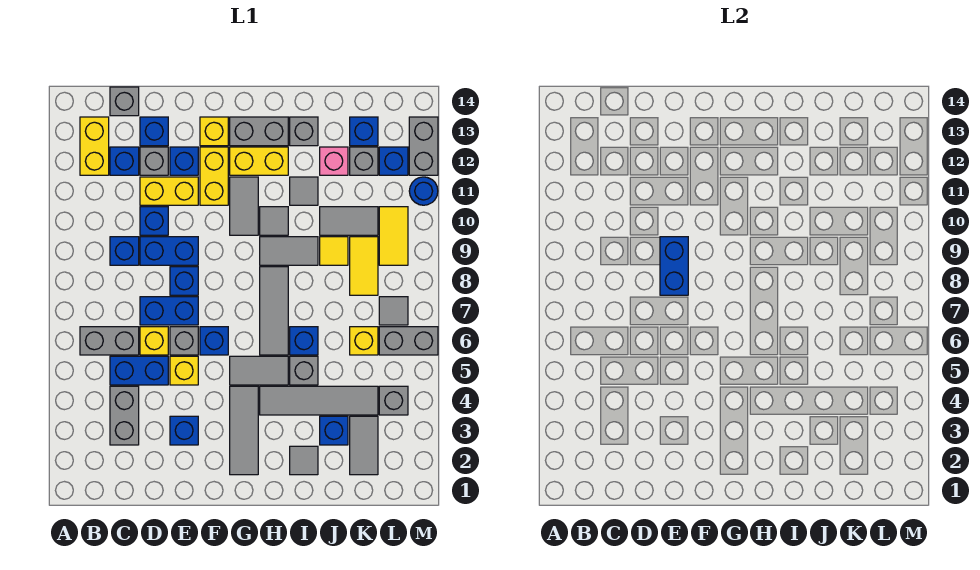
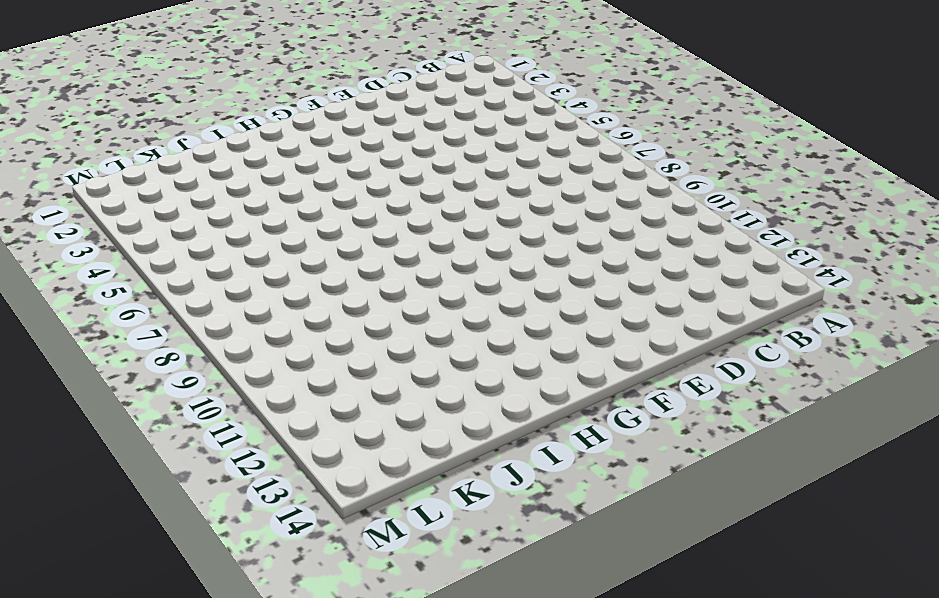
none -> grey 1x2 brick [80,327,139,355]
none -> yellow 1x2 brick [80,117,109,175]
none -> grey 1x2 brick [110,386,139,445]
none -> blue 1x2 brick [110,356,168,385]

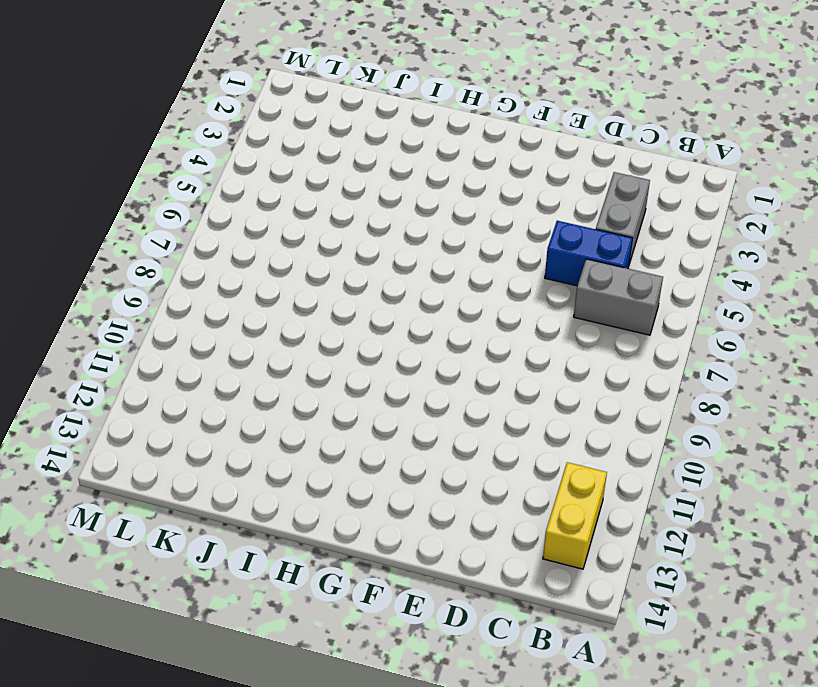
none -> blue 1x1 brick [110,237,139,265]
none -> blue 1x1 brick [110,147,139,175]
none -> grey 1x1 brick [110,87,139,116]
none -> yellow 1x1 brick [140,327,168,355]

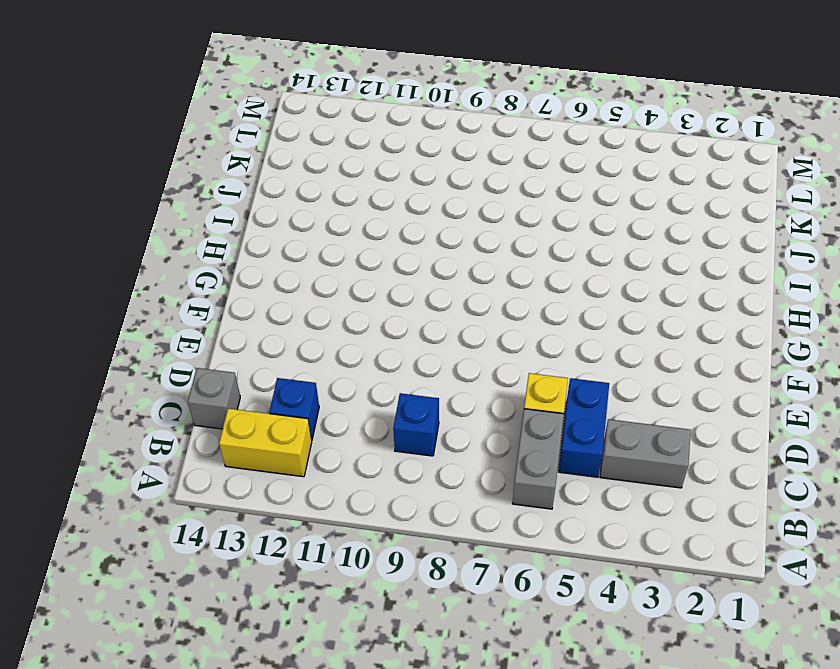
none -> blue 1x2 brick [140,297,198,325]
none -> blue 1x2 brick [140,237,198,265]
none -> blue 1x1 brick [140,207,168,235]
none -> yellow 1x2 brick [140,177,198,205]

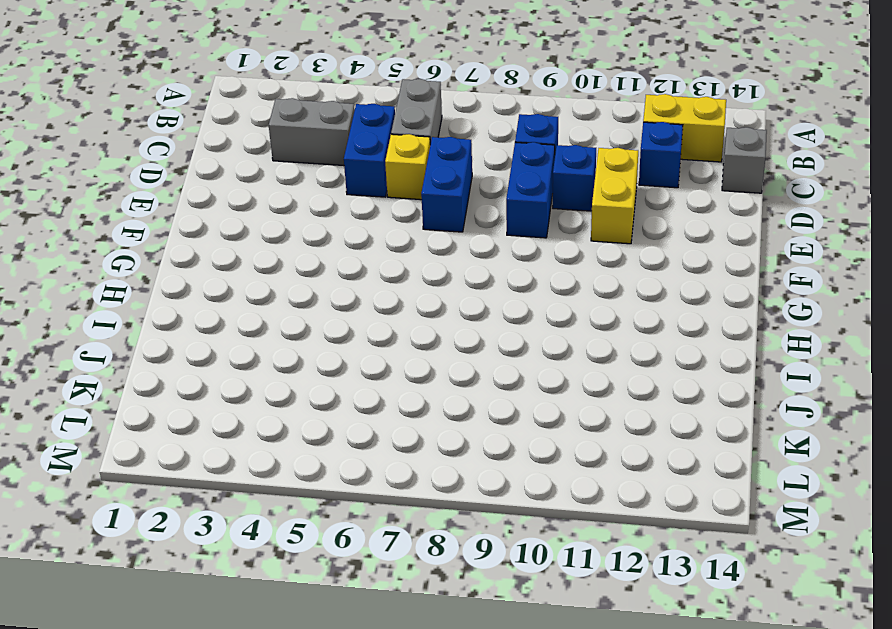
none -> grey 1x1 brick [140,147,168,175]
none -> blue 1x1 brick [140,117,168,146]
none -> blue 1x1 brick [170,416,198,445]
none -> yellow 1x1 brick [170,356,198,385]

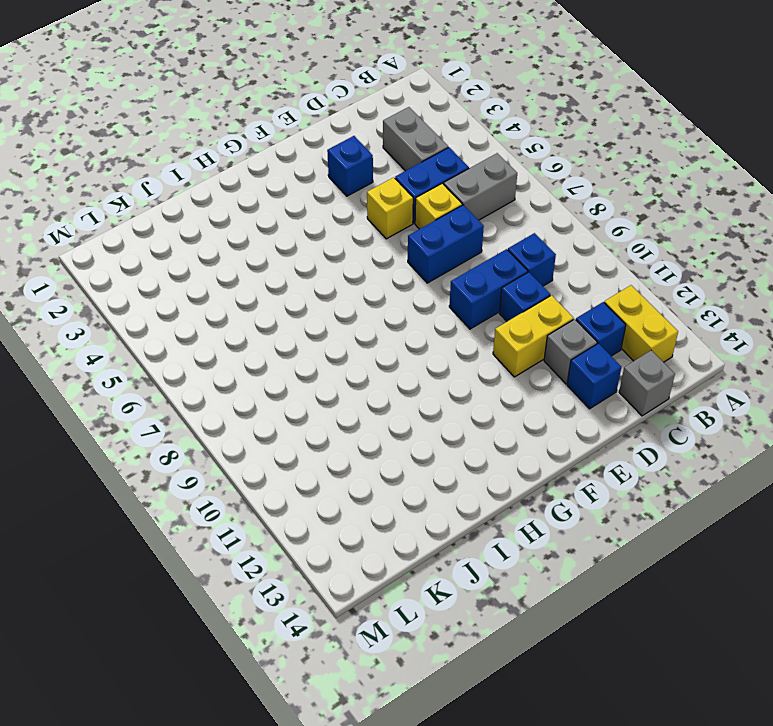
none -> grey 1x1 brick [170,327,198,355]
none -> blue 1x1 brick [170,267,198,295]
none -> blue 1x1 brick [170,147,198,175]
none -> blue 1x1 brick [200,327,228,355]

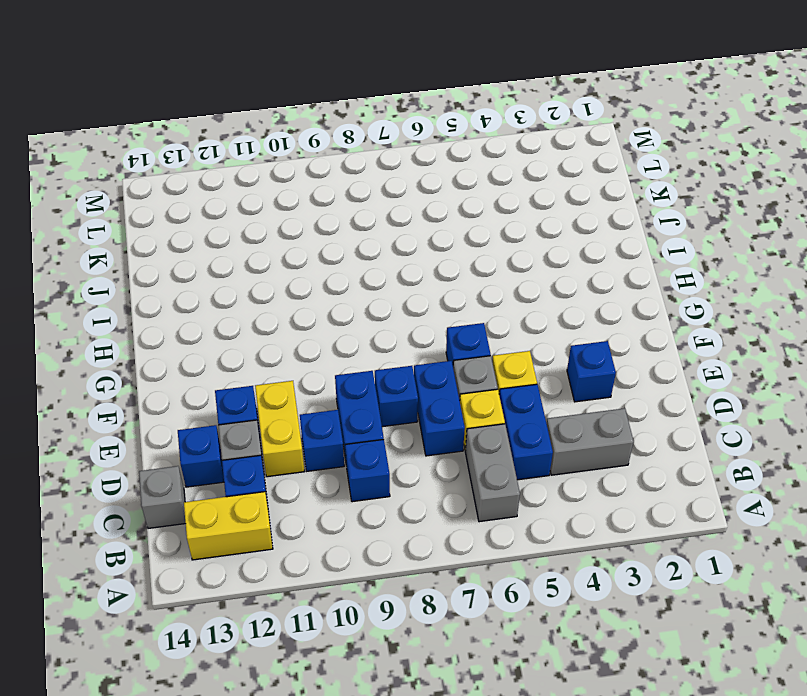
none -> yellow 1x2 brick [200,147,228,205]
none -> yellow 1x1 brick [200,117,228,146]
none -> grey 1x3 tile [230,386,258,475]
none -> grey 1x2 tile [230,356,288,385]

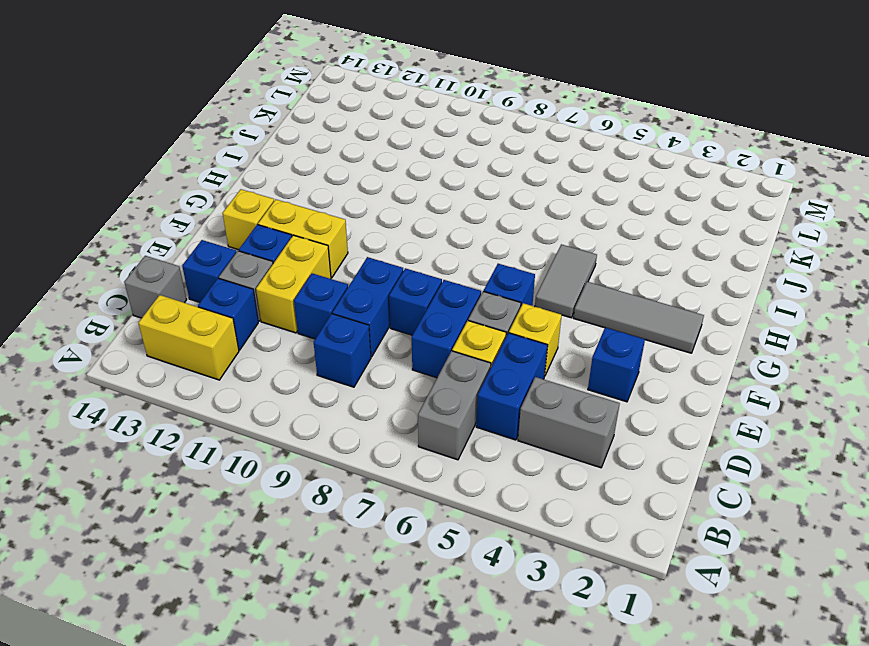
none -> grey 1x2 tile [230,177,258,235]
none -> yellow 1x2 brick [230,147,288,175]
none -> grey 1x2 brick [230,117,288,146]
none -> grey 1x4 tile [260,386,378,415]

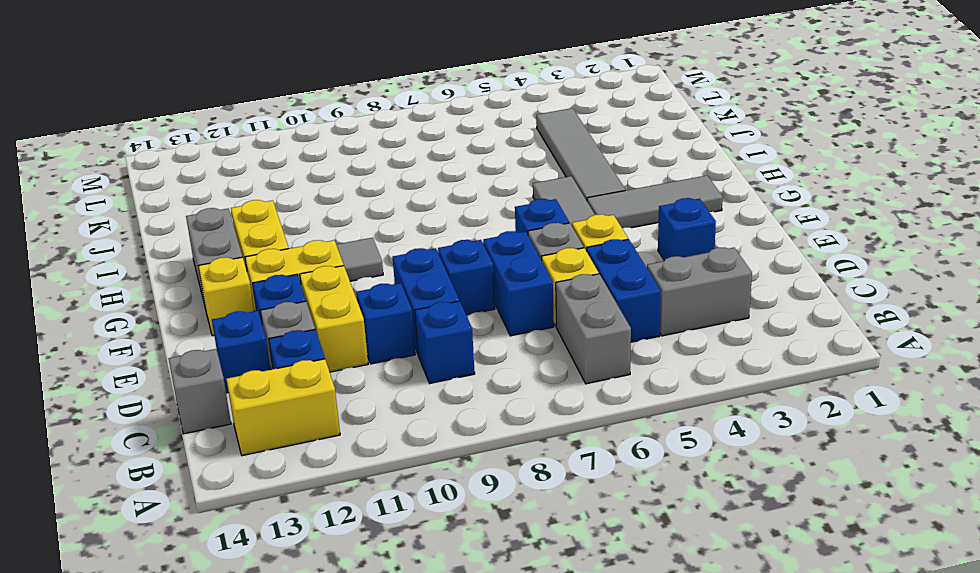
none -> grey 1x3 tile [260,267,288,355]
none -> grey 1x2 tile [260,237,318,265]
none -> grey 1x1 tile [260,207,288,235]
none -> grey 1x1 tile [290,446,318,475]

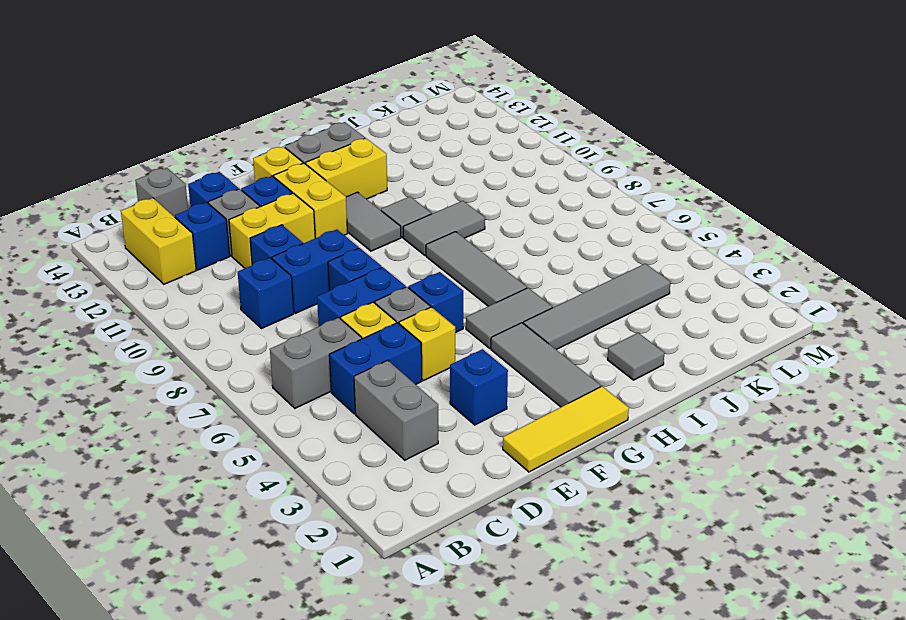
yellow 1x3 tile [503,386,629,472] -> none
none -> grey 1x1 brick [290,356,318,385]
none -> blue 1x1 brick [290,327,318,355]
none -> grey 1x1 tile [290,177,318,205]
none -> grey 1x1 brick [290,117,318,146]

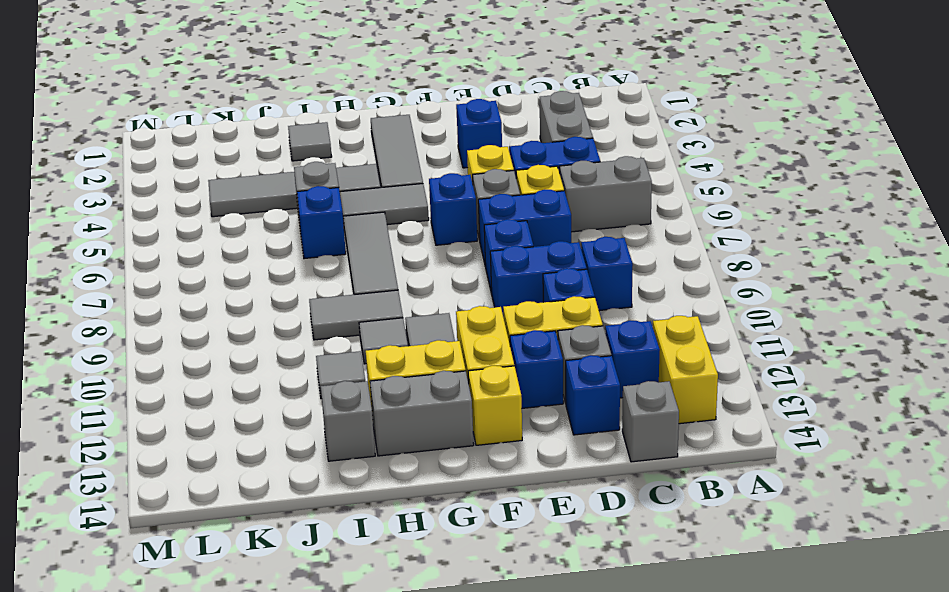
none -> blue 1x1 brick [320,416,348,445]
none -> yellow 1x1 tile [320,237,348,265]
none -> grey 1x2 tile [320,207,378,235]
none -> pink 1x1 brick [320,147,348,175]

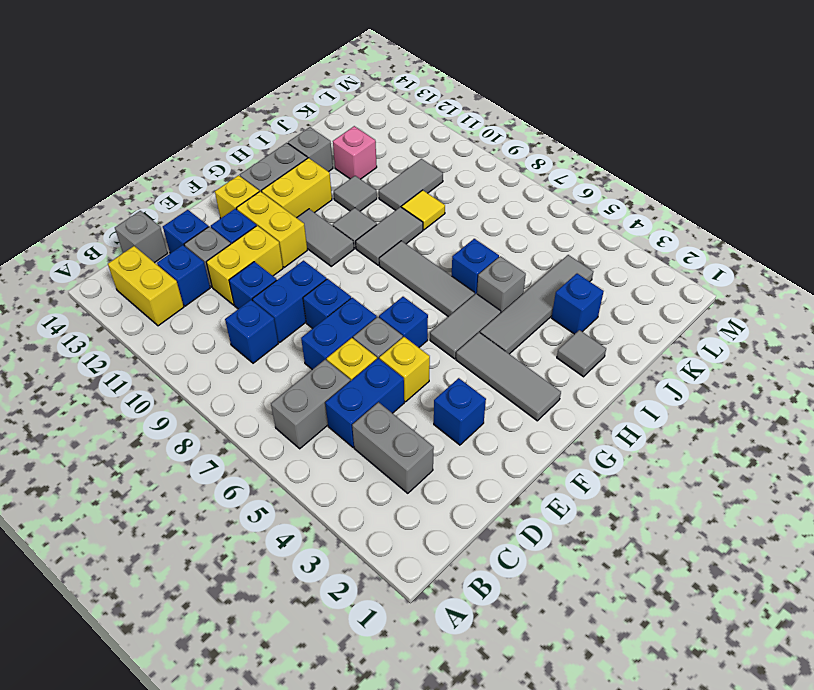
none -> grey 1x2 tile [350,416,378,475]
none -> yellow 1x1 brick [350,327,378,355]
none -> yellow 1x2 tile [350,237,378,295]
none -> grey 1x1 brick [350,147,378,175]

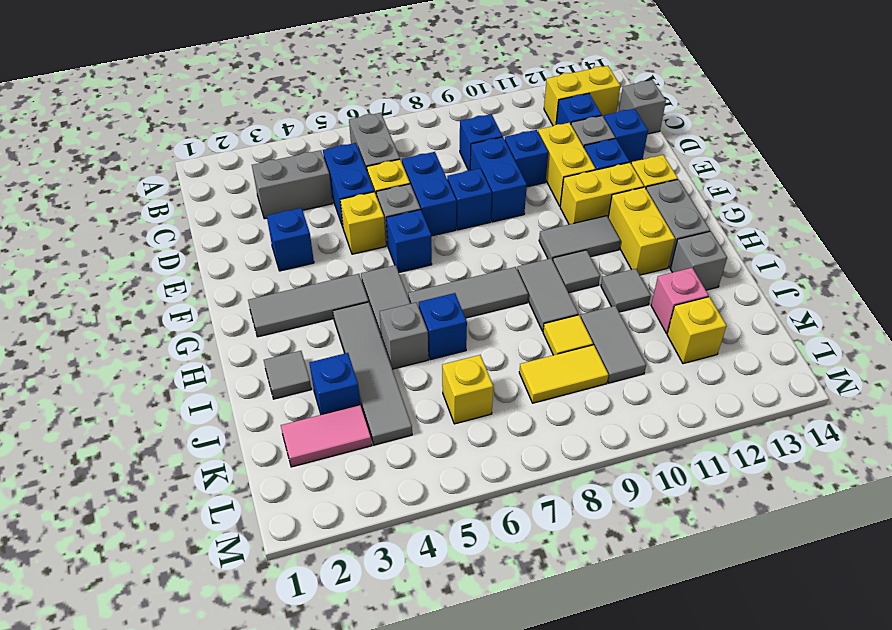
pink 1x2 tile [281,405,372,467] -> grey 1x2 tile [350,416,378,475]
yellow 1x1 brick [667,297,726,364] -> grey 1x1 brick [350,147,378,175]
none -> blue 1x1 brick [350,117,378,146]
none -> grey 1x1 brick [379,386,408,415]
none -> grey 1x2 brick [379,327,438,355]
none -> grey 1x1 tile [379,297,408,325]

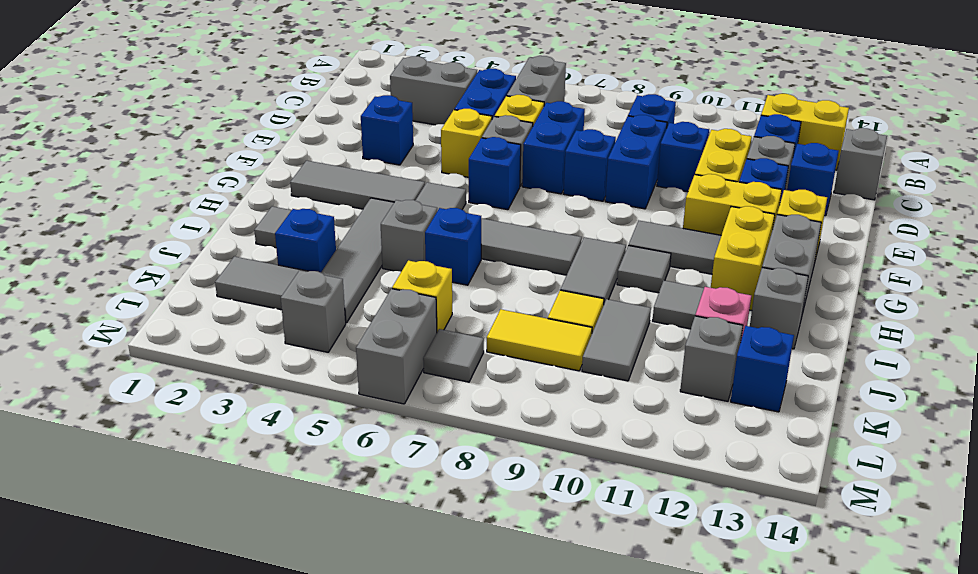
none -> yellow 1x2 tile [379,207,408,265]
none -> blue 1x1 brick [379,147,408,175]
none -> blue 1x1 round brick [409,177,438,205]
none -> grey 1x2 brick [409,117,438,175]

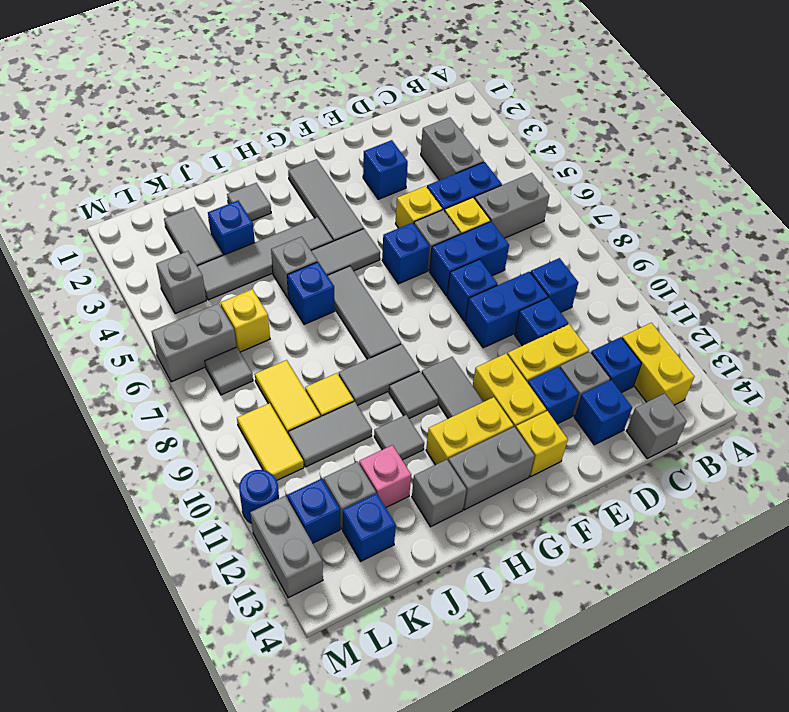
none -> blue 1x2 brick [660,237,688,295]

